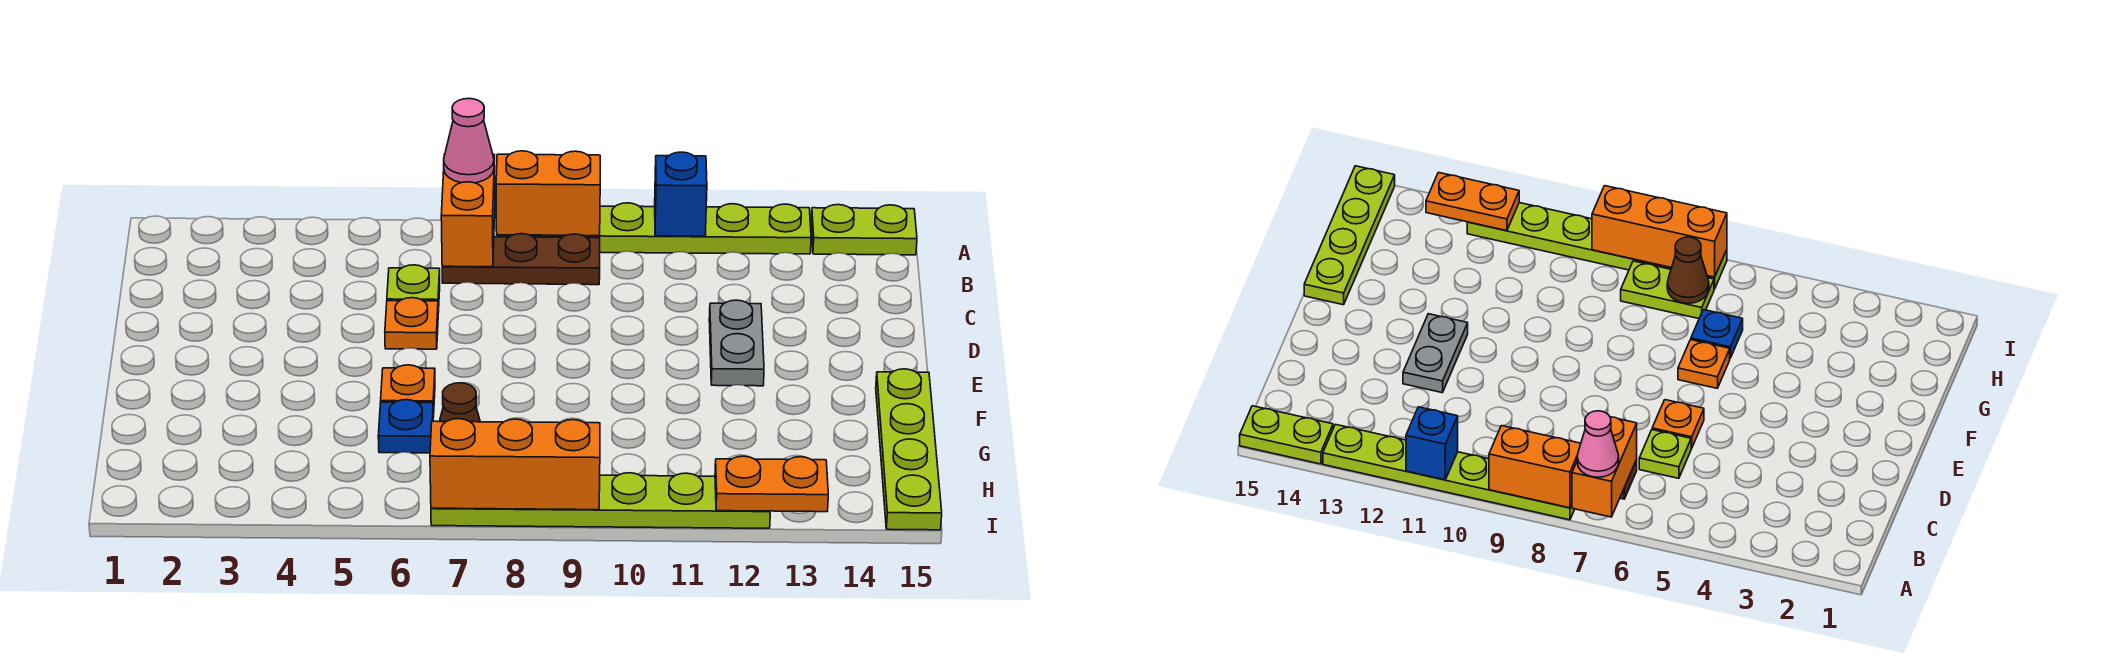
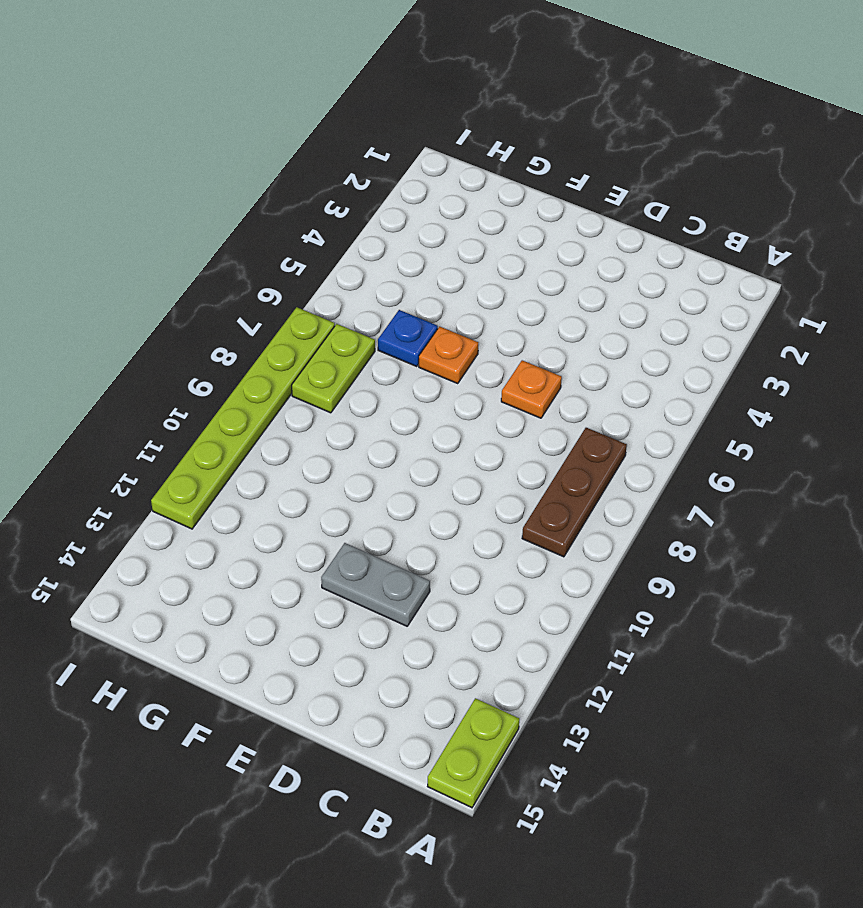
none -> lime 1x6 plate [497,203,811,254]
none -> lime 1x1 plate [387,265,440,313]
none -> lime 1x4 plate [876,369,942,530]

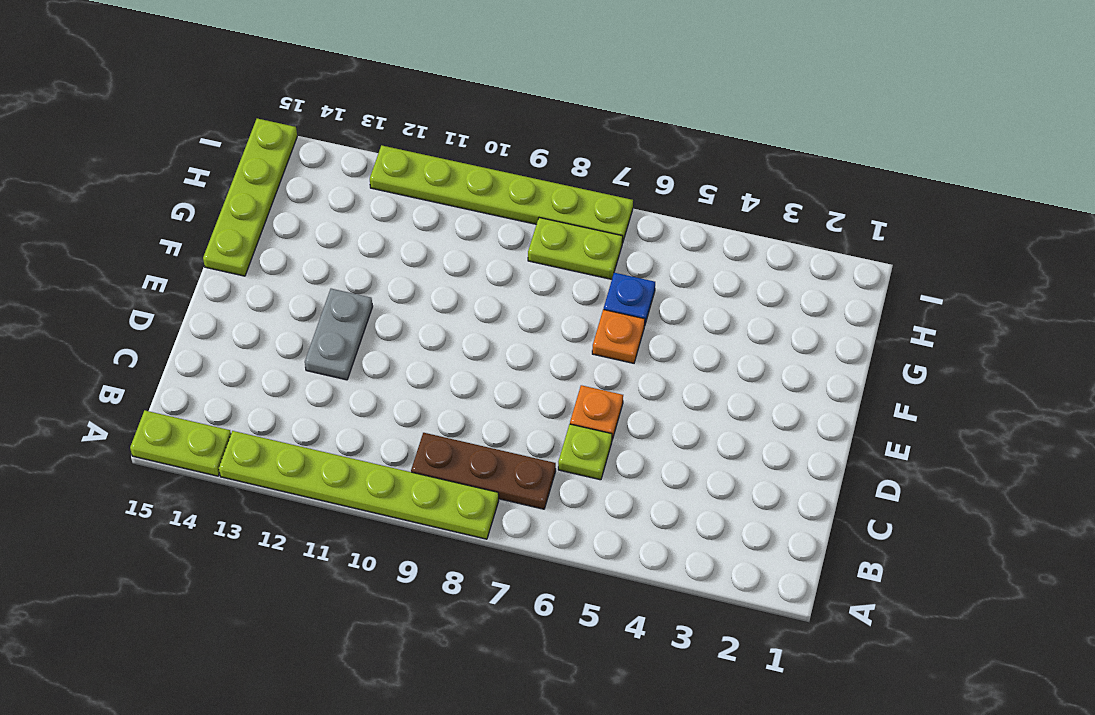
none -> orange 1x2 brick [441,154,495,267]
none -> orange 1x2 brick [496,151,600,236]
none -> blue 1x1 brick [655,152,707,236]

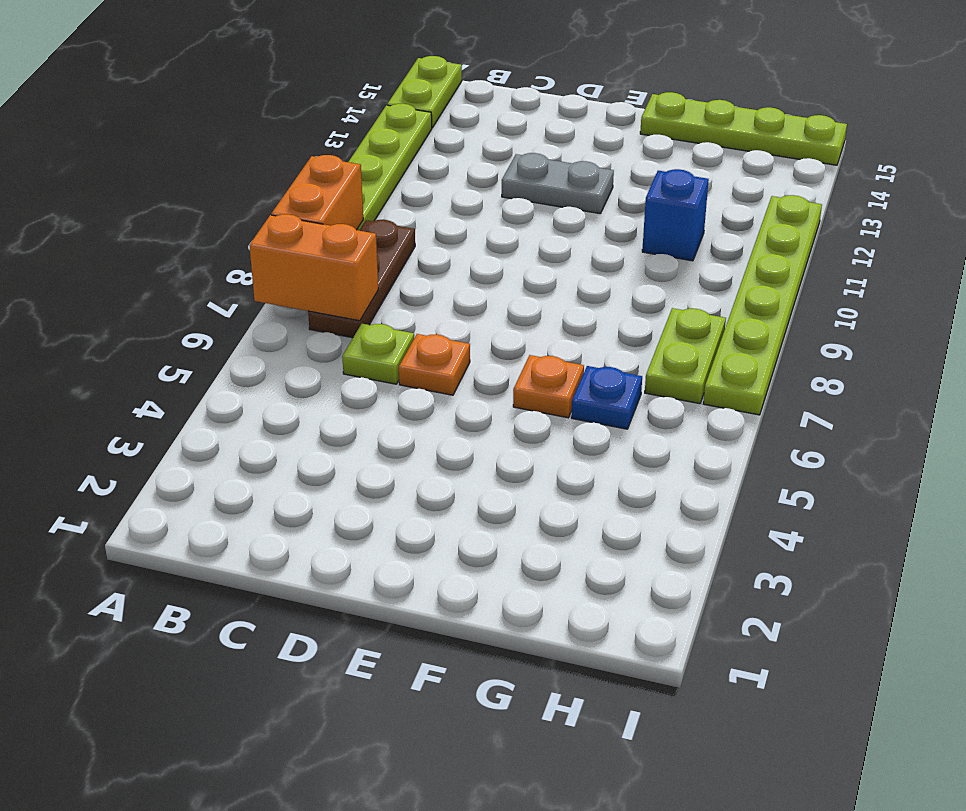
blue 1x1 brick [642,169,709,261] -> blue 1x1 brick moved to [655,152,707,236]
none -> brown 1x1 cone [439,383,480,422]
none -> orange 1x3 brick [430,419,600,510]
none -> orange 1x2 plate [715,456,828,512]

